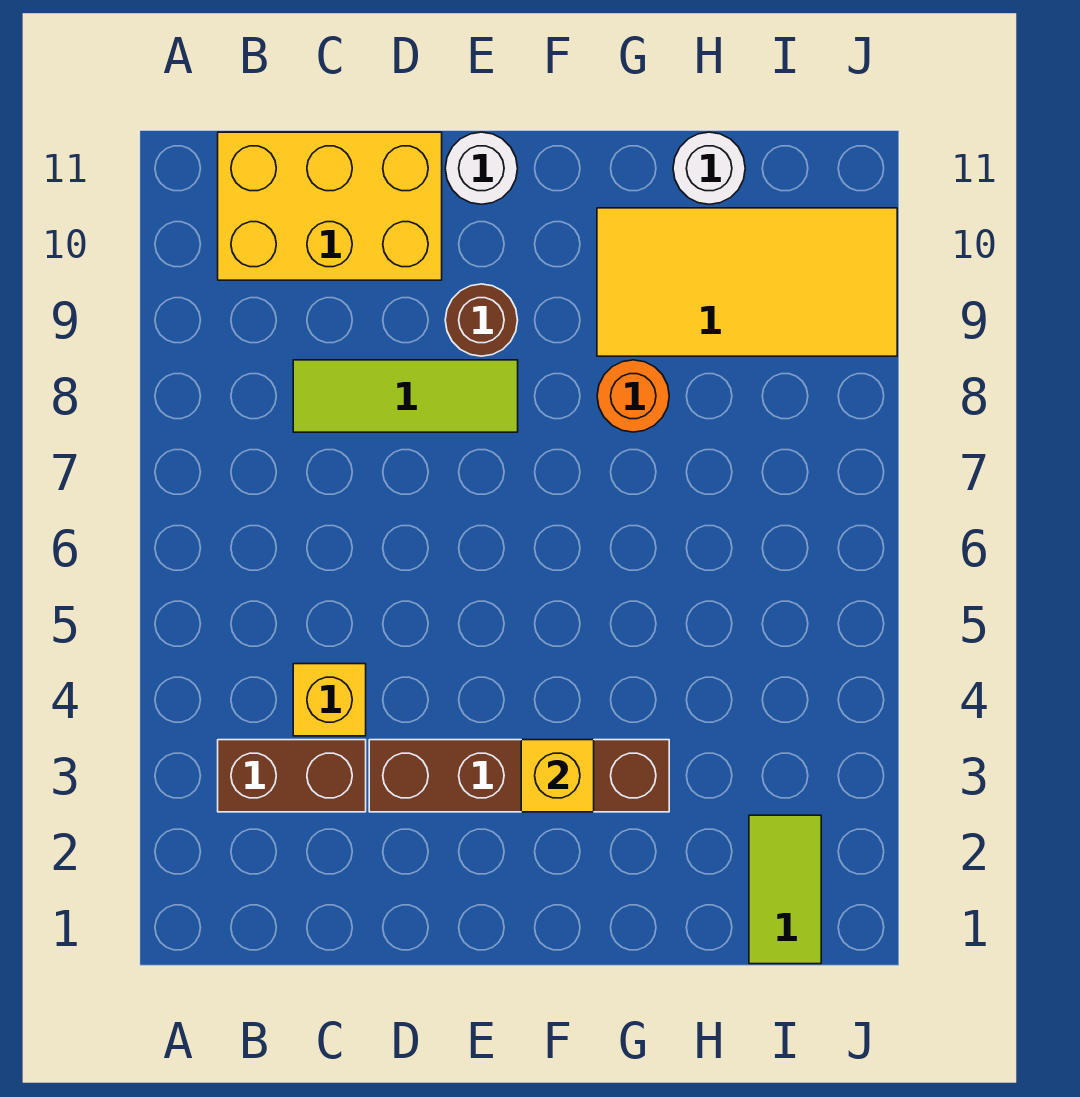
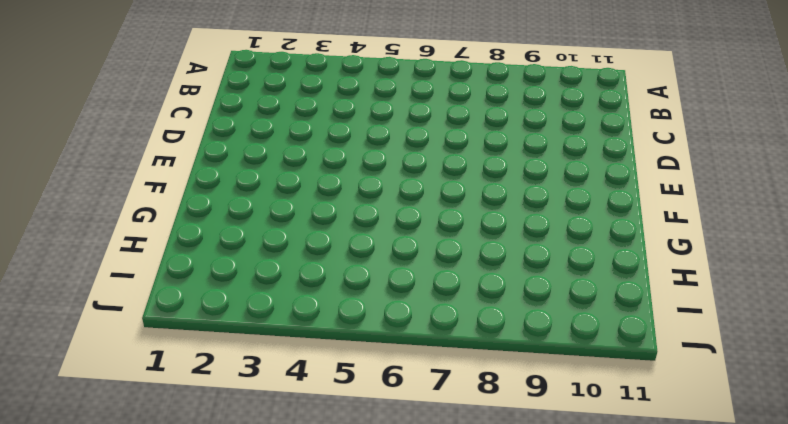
none -> brown 1x2 brick [218,740,366,812]
none -> yellow 2x3 brick [218,132,442,280]
none -> yellow 1x1 brick [293,664,366,736]

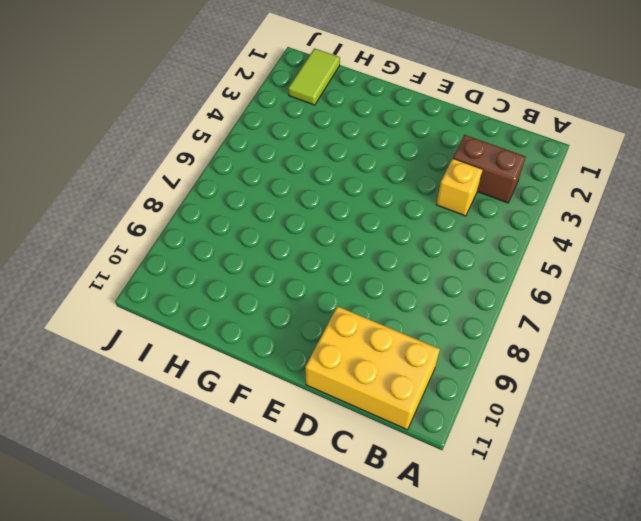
none -> lime 1x3 tile [293,360,518,432]
none -> brown 1x4 brick [369,740,669,812]
none -> brown 1x1 round brick [445,284,518,356]

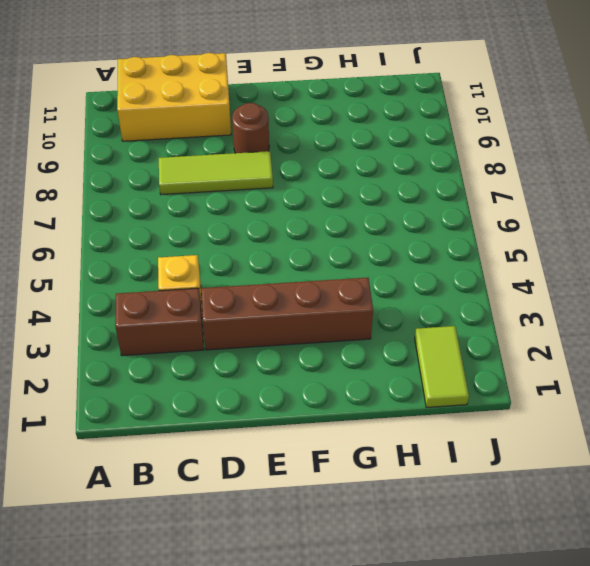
none -> white 1x1 round brick [445,132,518,204]
none -> orange 1x1 round brick [597,360,669,432]
none -> yellow 2x4 tile [597,208,897,356]

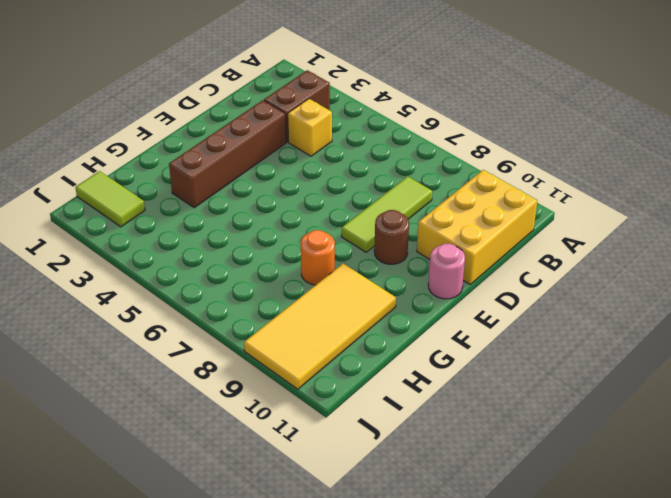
pink 1x1 round brick [428,244,465,299] -> white 1x1 round brick [445,132,518,204]
none -> white 1x1 round brick [673,132,745,204]
none -> yellow 1x1 brick [521,740,594,812]

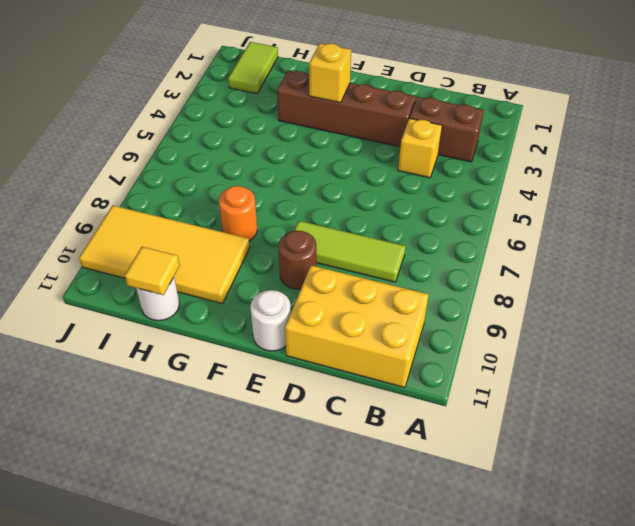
yellow 1x1 tile [125,247,180,295] -> none

